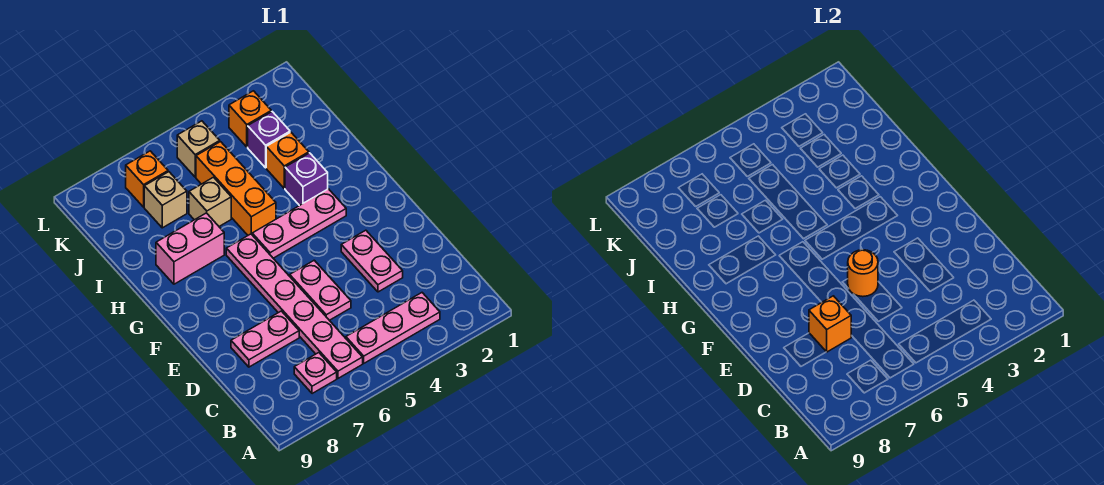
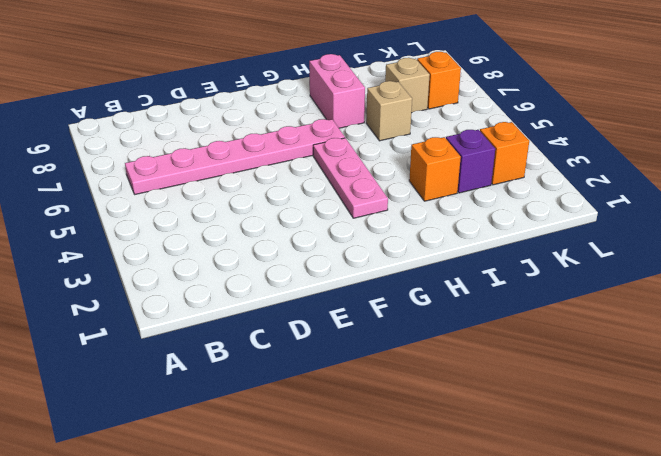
none -> pink 1x3 plate [346,293,440,363]
none -> pink 1x1 plate [294,353,337,394]
none -> pink 1x2 plate [341,230,403,292]

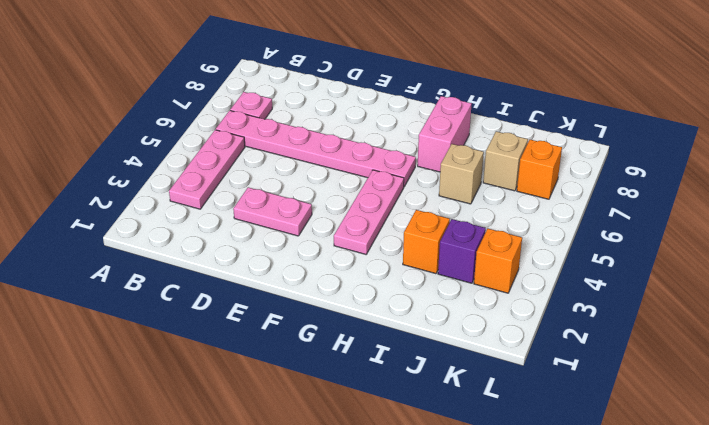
none -> pink 1x2 plate [290,260,351,320]
none -> pink 1x2 plate [231,311,299,367]
none -> purple 1x1 brick [285,153,328,206]

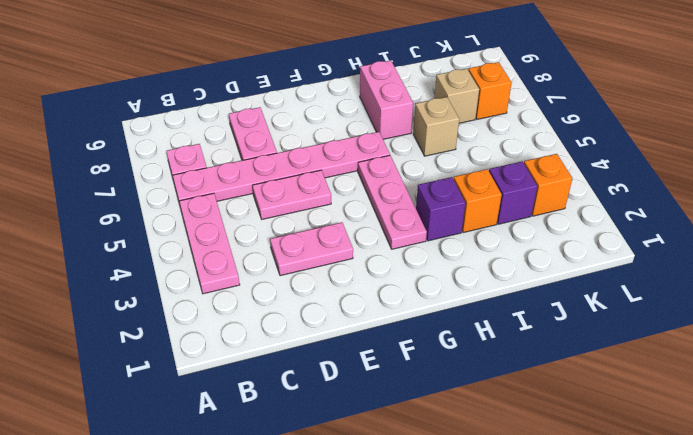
none -> orange 1x3 brick [196,142,276,235]
none -> tan 1x1 brick [177,121,220,177]
none -> orange 1x1 brick [809,296,851,352]

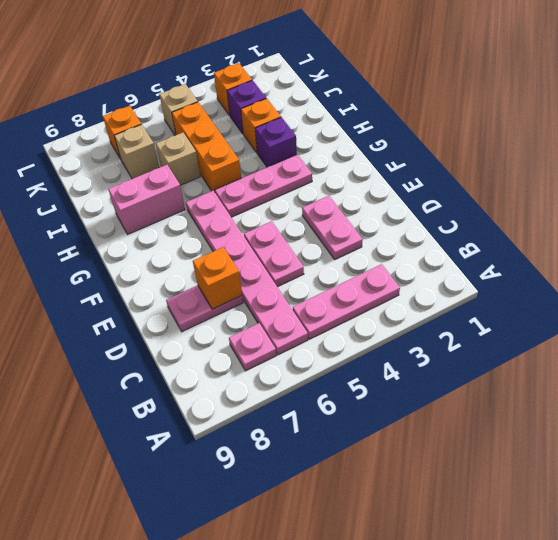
none -> orange 1x1 round brick [848,250,878,297]

